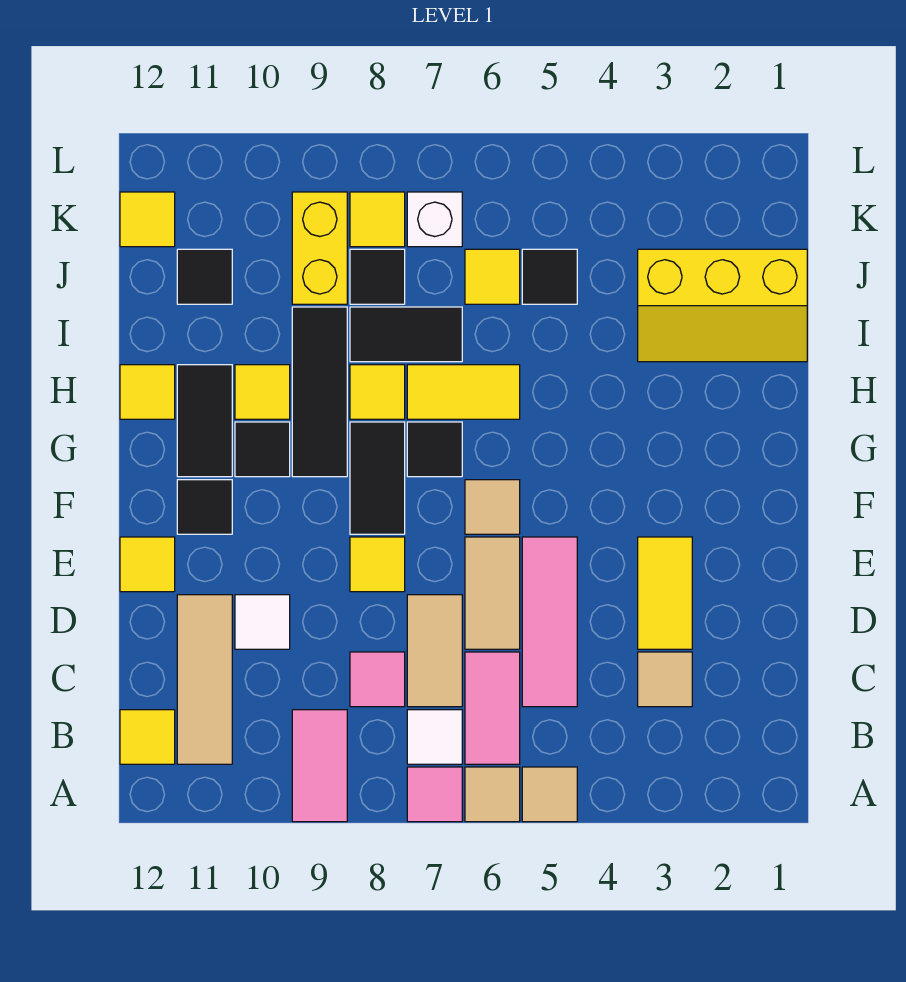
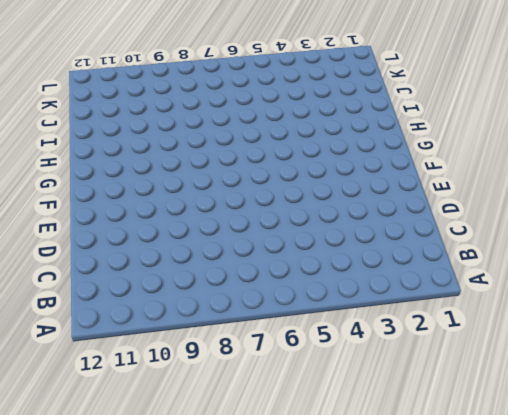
none -> tan 1x1 tile [522,767,577,822]
none -> tan 1x1 tile [465,767,520,822]
none -> pink 1x1 tile [407,767,462,822]
none -> pink 1x2 tile [292,710,347,822]

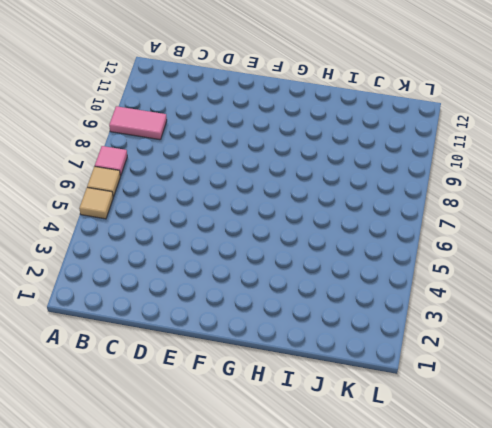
none -> pink 1x2 tile [465,652,520,764]
none -> white 1x1 tile [407,710,462,764]
none -> tan 1x3 tile [177,595,232,764]
none -> yellow 1x1 tile [120,710,175,764]

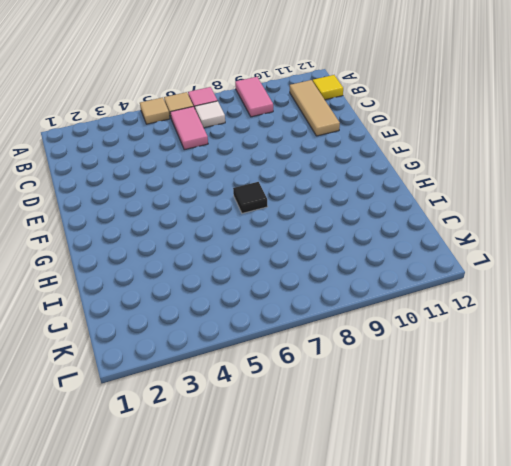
none -> tan 1x1 tile [638,652,692,707]
none -> pink 1x3 tile [522,537,577,707]
none -> tan 1x2 tile [407,595,462,707]
none -> pink 1x1 tile [350,652,405,707]

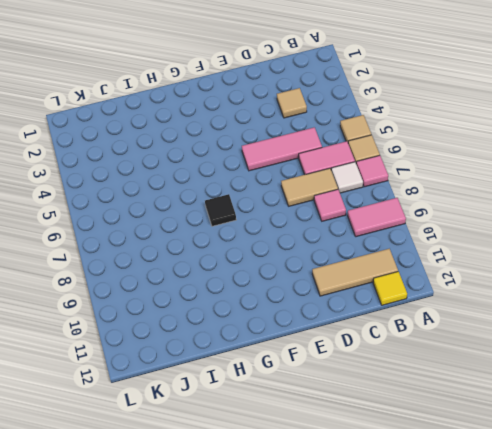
none -> yellow 1x2 tile [638,537,692,649]
none -> tan 1x2 tile [465,537,520,649]
none -> white 1x1 tile [235,595,290,649]
none -> yellow 1x1 tile [350,537,405,592]

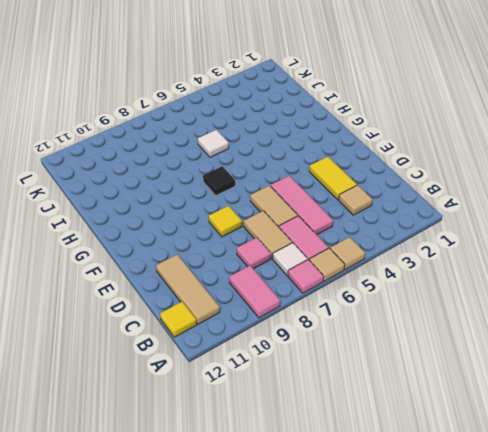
white 1x1 tile [198,130,229,157] -> white 1x1 tile moved to [235,595,290,649]
none -> yellow 1x1 tile [120,537,175,592]
none -> tan 1x1 tile [465,480,520,534]
none -> black 1x2 tile [350,422,405,534]
none -> black 1x1 tile [177,480,232,534]

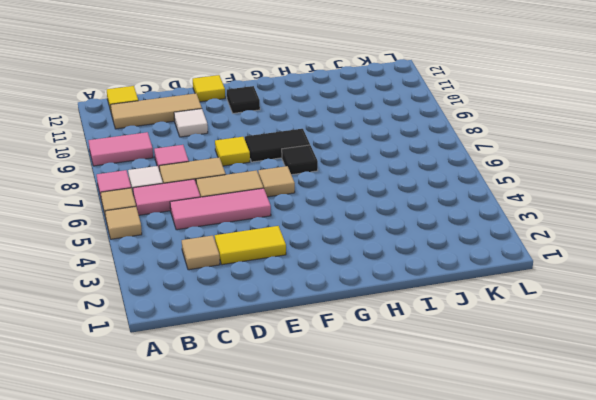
none -> black 1x3 tile [292,307,347,477]
none -> black 1x1 tile [235,422,290,477]
none -> black 1x2 tile [177,365,232,477]
none -> yellow 1x2 tile [407,365,520,419]

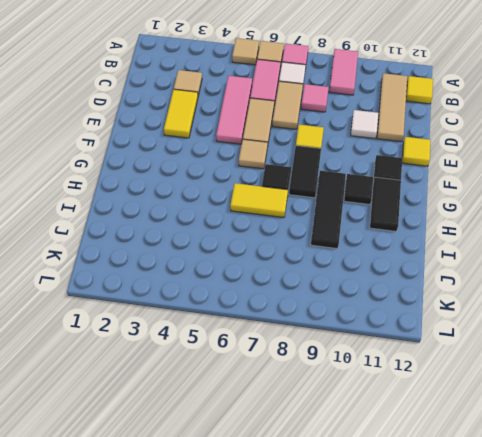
none -> yellow 1x1 tile [350,365,405,419]
none -> yellow 1x1 tile [235,365,290,419]
none -> yellow 1x1 tile [120,365,175,419]
none -> yellow 2x3 slope [638,249,807,362]

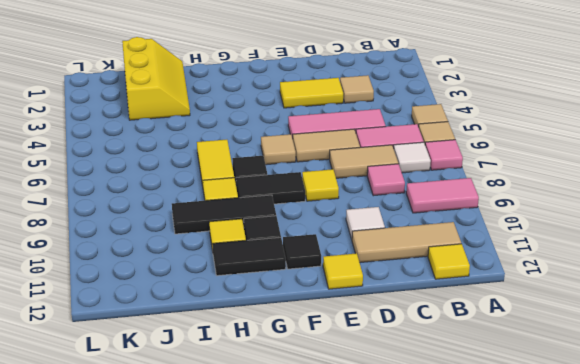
none -> yellow 1x1 tile [120,365,175,419]
none -> black 1x2 tile [350,307,462,362]
none -> black 1x1 tile [522,249,577,304]
none -> yellow 1x1 tile [465,249,520,304]

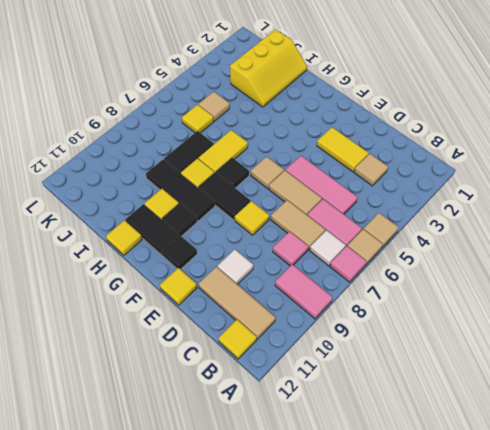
tan 1x1 tile [198,92,230,121] -> black 1x1 tile [522,249,577,304]
none -> black 1x1 tile [350,249,405,304]
none -> yellow 1x2 brick [292,192,347,304]
none -> black 1x1 tile [177,249,232,304]
none -> white 1x1 brick [407,192,462,247]

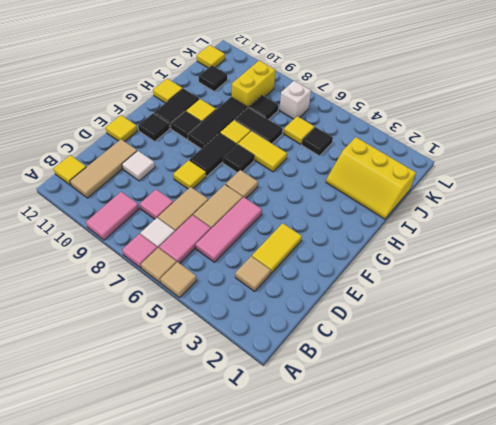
none -> yellow 1x1 tile [350,192,405,247]

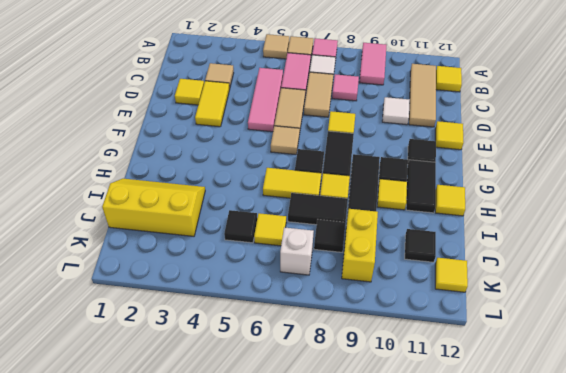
yellow 1x1 tile [175,79,204,105] -> yellow 1x1 tile moved to [350,192,405,247]

